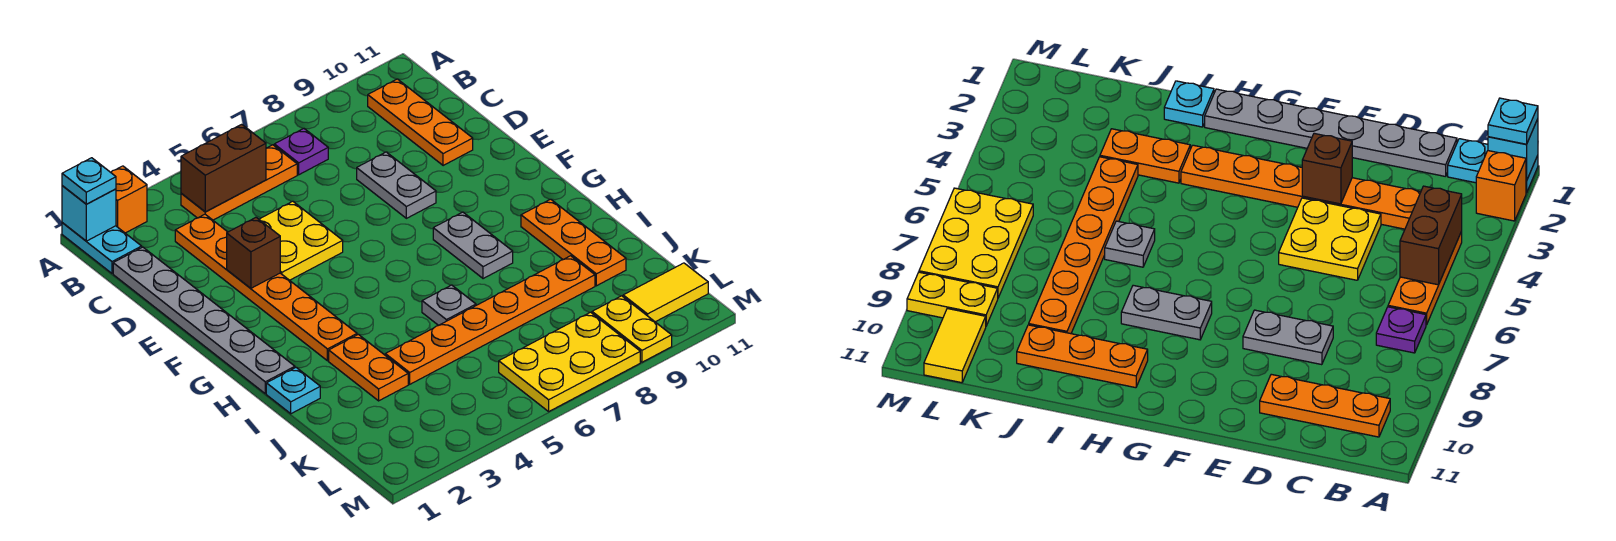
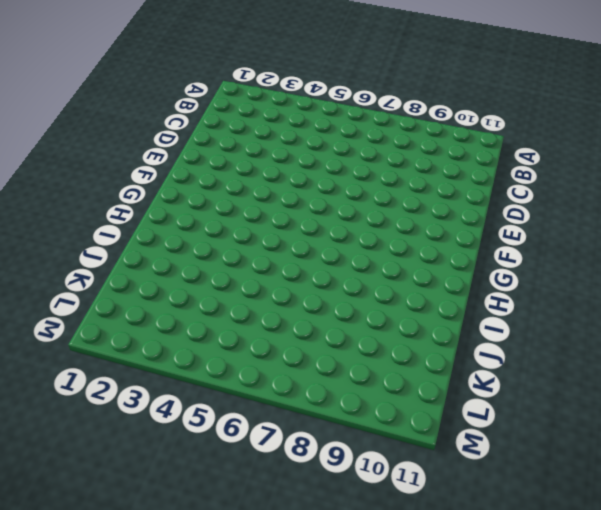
none -> cyan 1x2 plate [62,223,142,273]
none -> orange 1x1 brick [111,166,147,233]
none -> orange 1x3 plate [181,145,297,220]

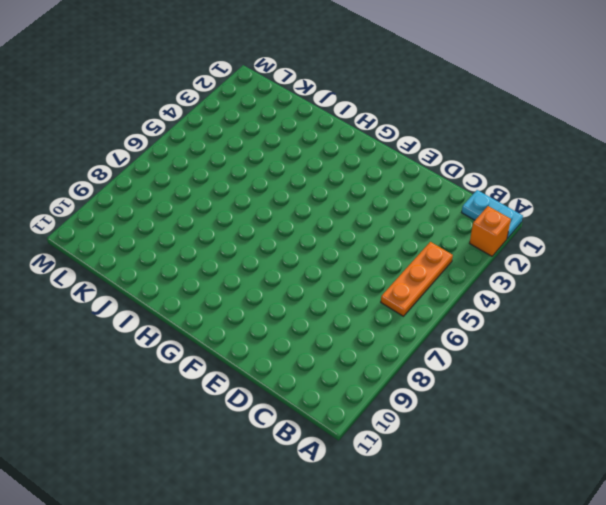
none -> purple 1x1 plate [274,128,328,175]
none -> orange 1x3 plate [368,79,473,166]
none -> grey 1x6 plate [113,247,295,394]

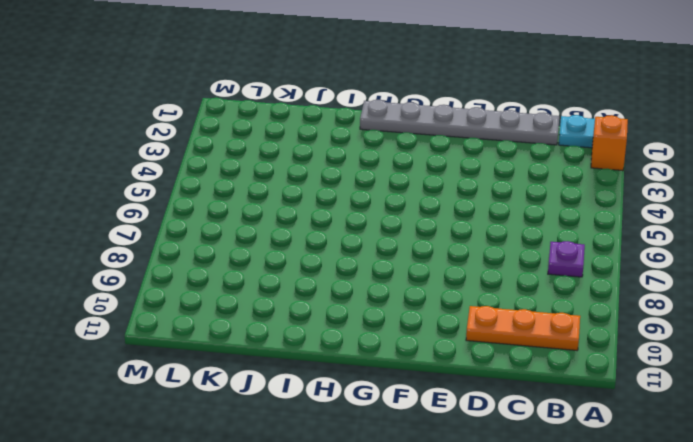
none -> orange 1x3 plate [181,145,297,220]
none -> orange 1x6 plate [175,214,357,361]
none -> yellow 2x2 plate [259,201,343,280]

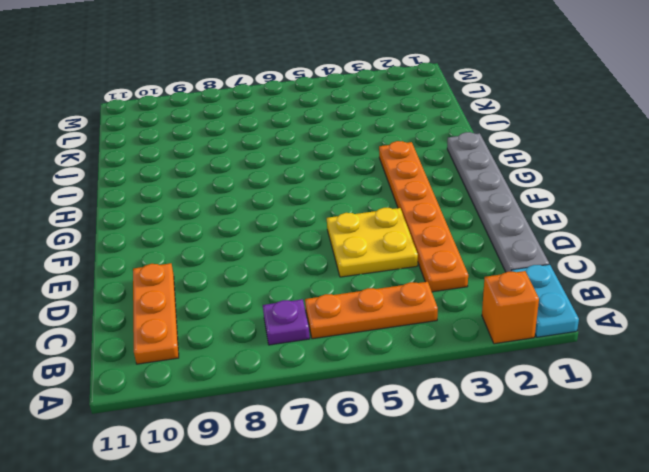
none -> grey 1x2 plate [357,152,436,218]
none -> grey 1x2 plate [433,212,513,279]
none -> orange 1x3 plate [521,199,626,286]

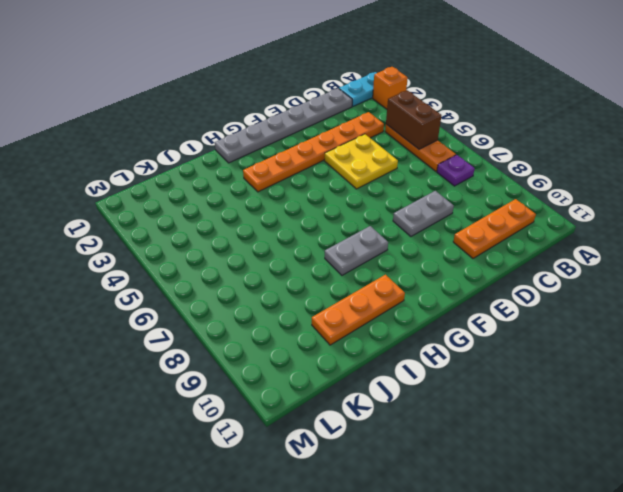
none -> cyan 1x1 plate [266,367,320,414]
none -> orange 1x2 plate [329,334,408,401]
none -> grey 1x1 plate [422,285,476,325]

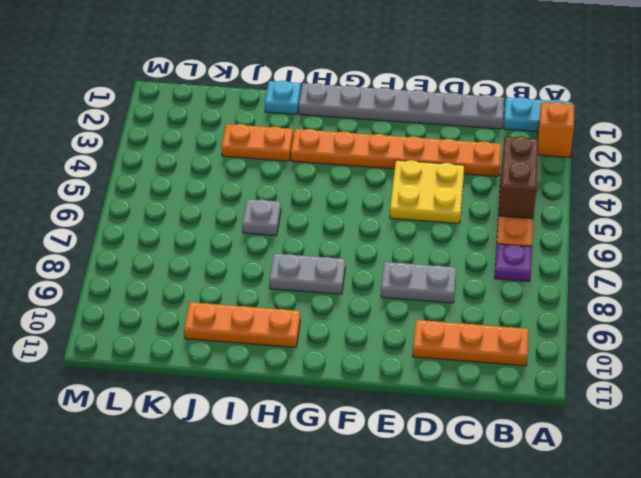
none -> orange 1x6 plate [385,256,595,384]
none -> yellow 2x3 plate [499,312,640,411]
none -> yellow 1x2 plate [592,296,672,362]

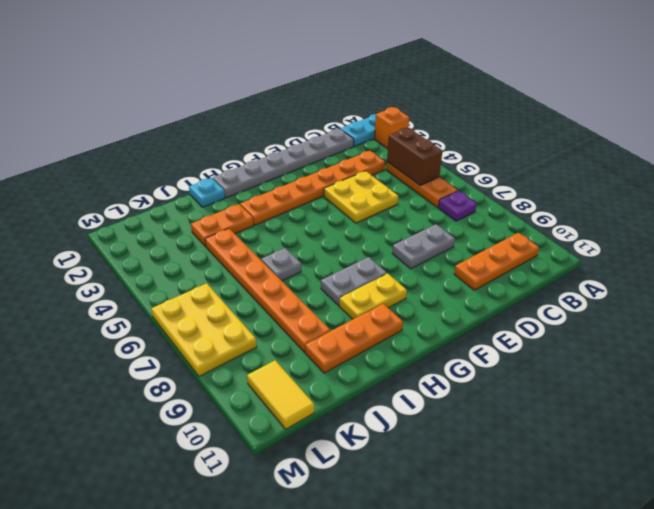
yellow 1x2 plate [339,273,407,319] -> yellow 1x2 plate moved to [592,296,672,362]
none -> cyan 1x1 brick [62,186,116,241]
none -> brown 1x1 brick [227,217,280,288]
none -> cyan 1x1 plate [62,158,116,204]

